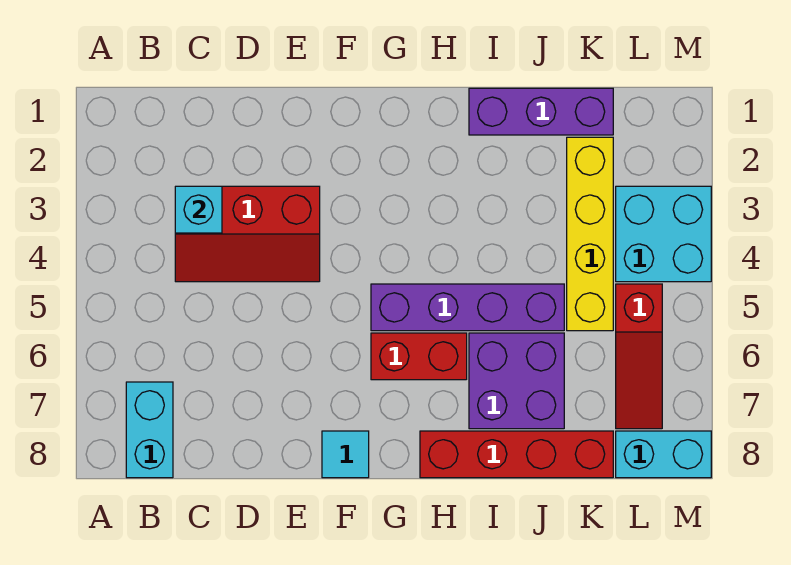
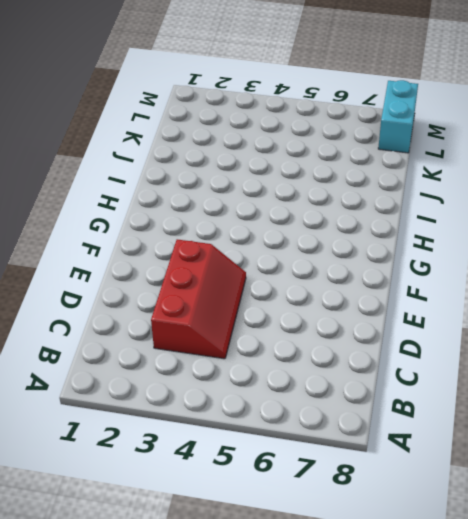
none -> cyan 1x2 brick [126,382,173,478]
none -> cyan 1x1 tile [322,431,369,478]
none -> purple 1x4 brick [371,284,564,331]

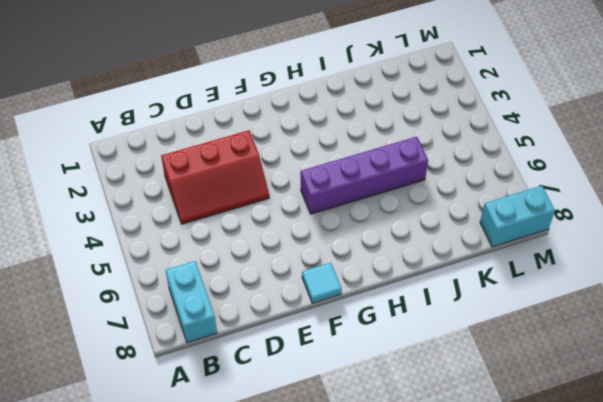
none -> red 1x2 brick [371,333,467,380]
none -> red 1x4 brick [420,431,613,478]
none -> purple 1x3 brick [469,88,613,135]

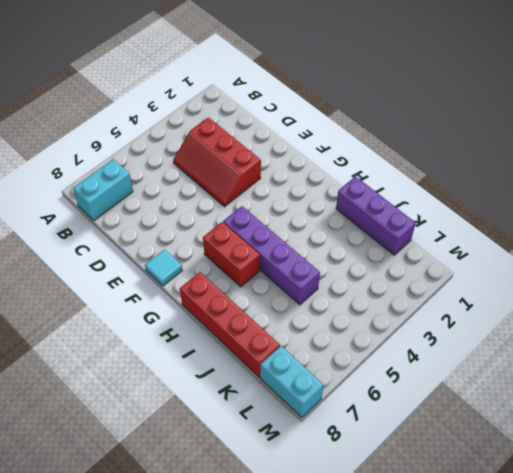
none -> purple 2x2 brick [469,333,564,429]
none -> yellow 1x4 brick [567,137,613,331]
none -> cyan 2x2 brick [616,186,711,282]

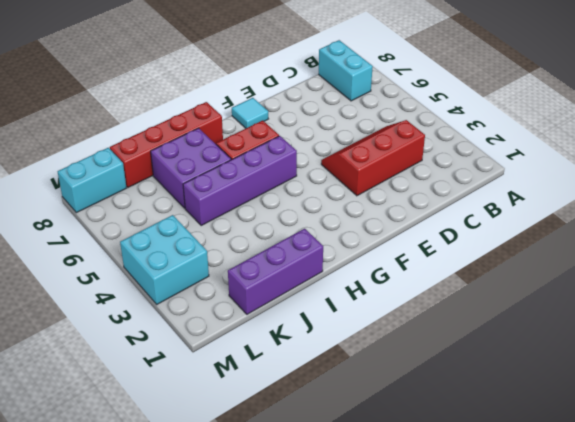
none -> yellow 1x4 brick [567,137,613,331]
none -> red 1x3 slope [616,284,662,429]
none -> cyan 1x1 brick [175,186,222,233]

